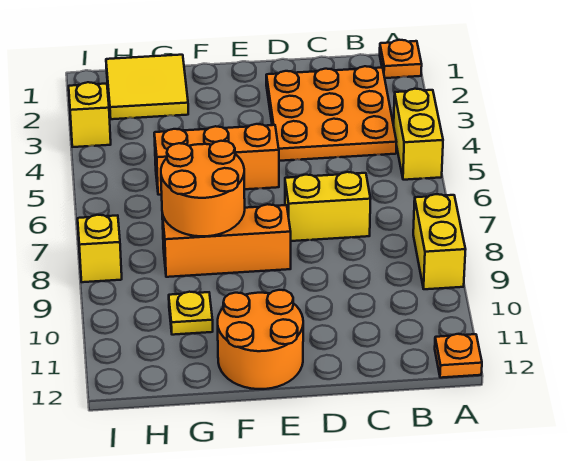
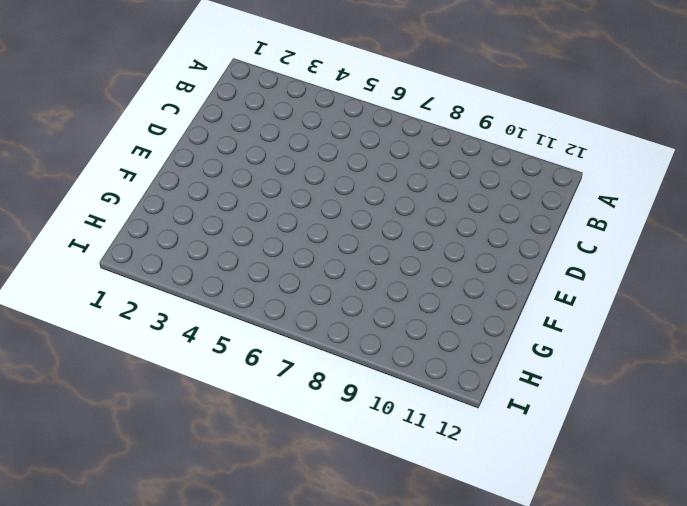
none -> orange 1x1 plate [380,40,422,78]
none -> yellow 1x2 brick [394,89,443,180]
none -> yellow 1x2 brick [413,194,466,289]

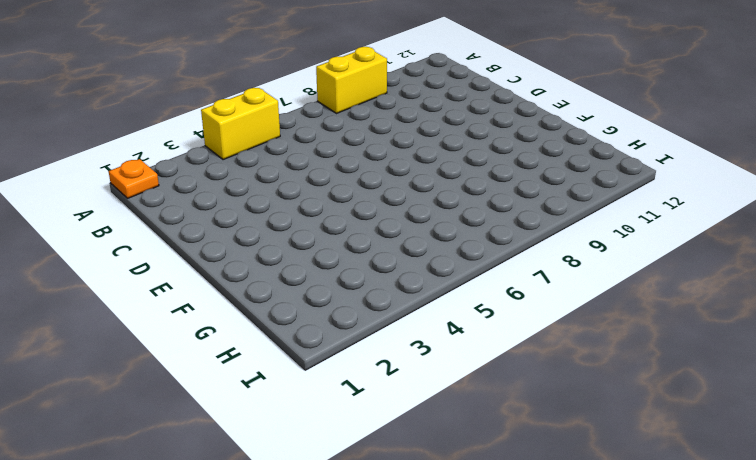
none -> orange 1x1 plate [435,334,482,378]
none -> orange 3x3 plate [266,66,396,161]
none -> yellow 1x2 brick [285,172,370,241]

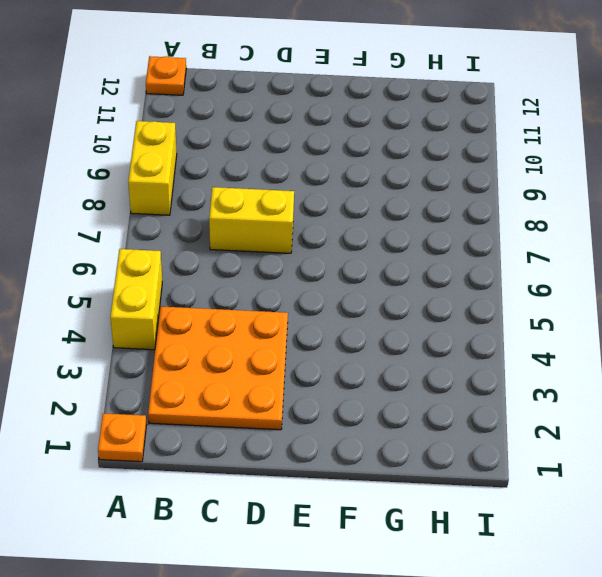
none -> orange 1x3 brick [154,124,279,195]
none -> orange 1x3 brick [162,204,291,277]
none -> orange 2x2 round brick [218,290,303,389]

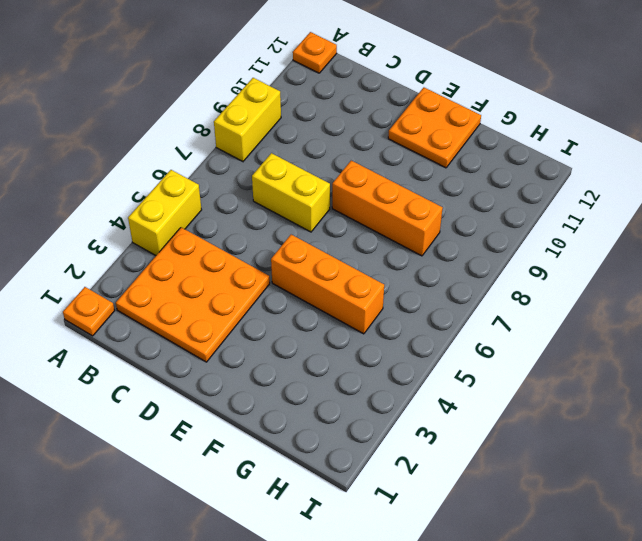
orange 2x2 plate [388,88,481,168] -> orange 2x2 round brick [218,290,303,389]
none -> yellow 2x2 tile [106,55,188,119]
none -> yellow 1x1 plate [169,292,213,335]
none -> yellow 1x1 brick [69,82,111,147]

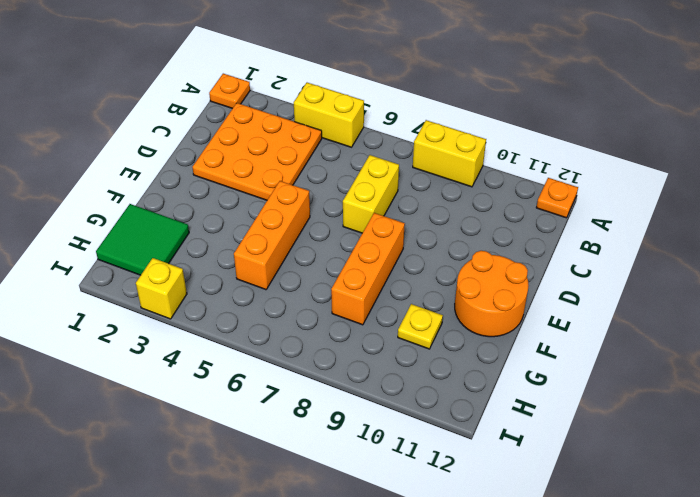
green 2x2 tile [96,204,189,275] -> yellow 2x2 tile [106,55,188,119]
none -> yellow 1x1 brick [78,215,122,282]
none -> orange 2x2 round brick [161,141,245,236]

